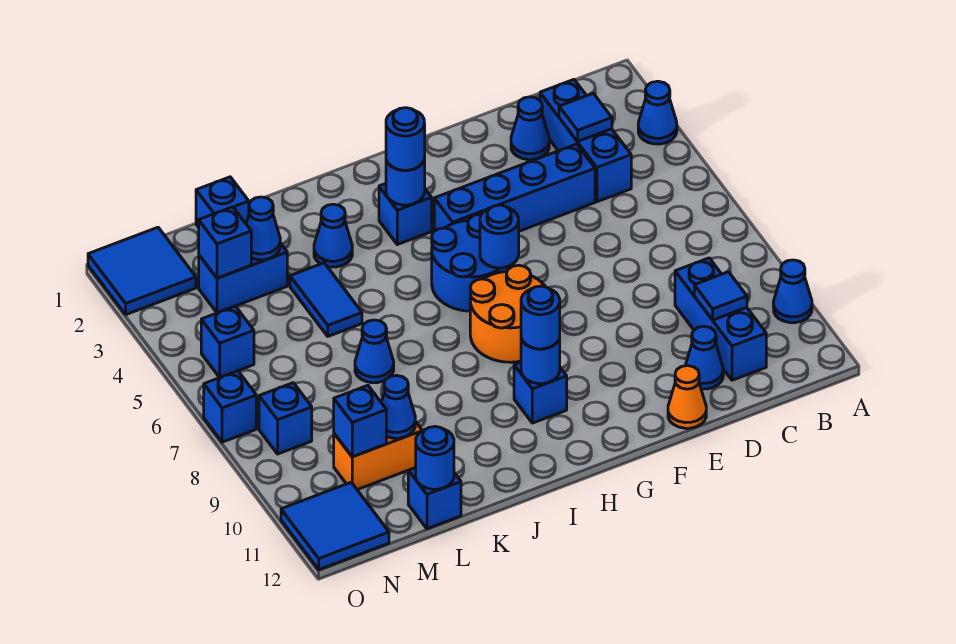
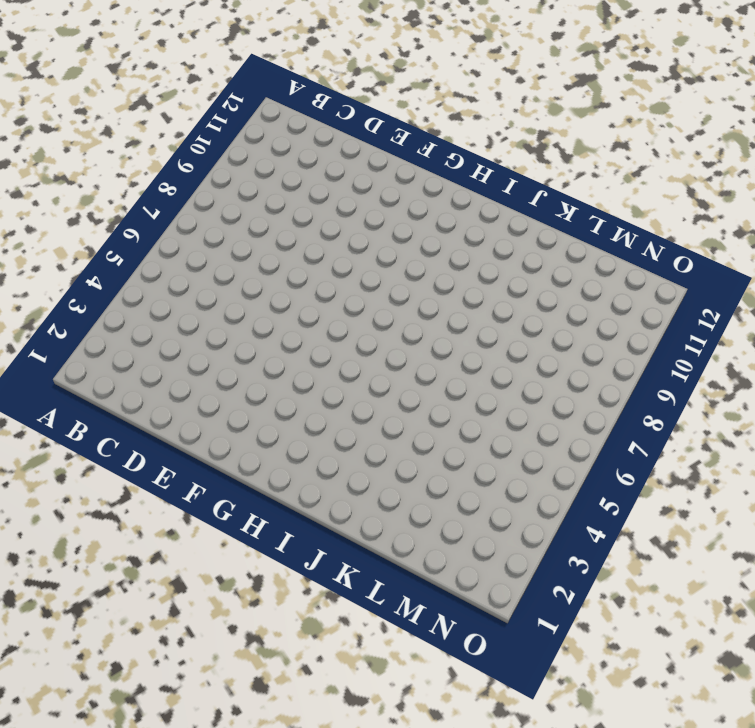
none -> blue 1x1 cone [638,81,677,144]
none -> blue 1x1 cone [773,260,812,323]
none -> blue 1x3 brick [540,80,631,202]
none -> blue 1x3 brick [675,258,766,380]

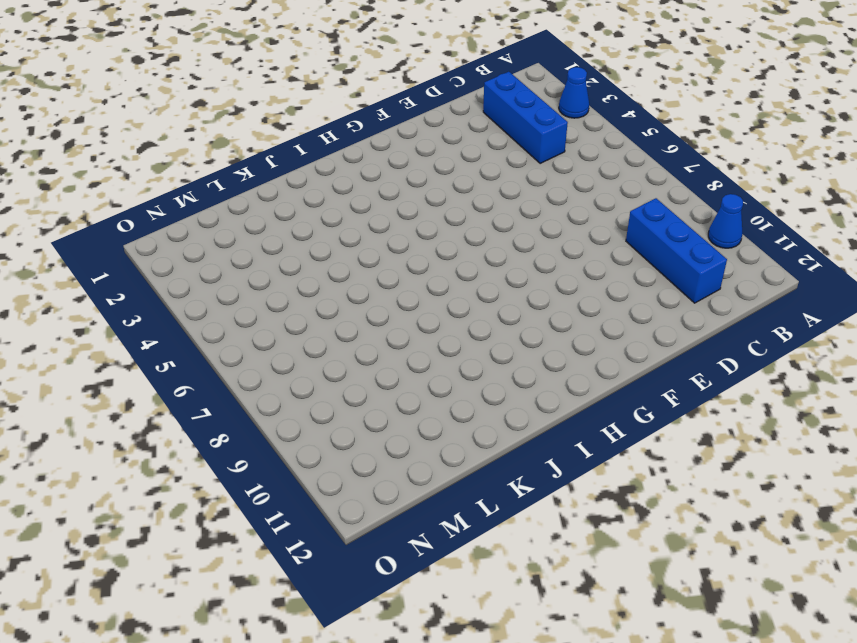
none -> blue 1x1 cone [511,97,549,160]
none -> blue 1x4 brick [434,144,595,231]
none -> blue 1x1 cone [685,326,723,389]
none -> orange 1x1 cone [668,366,706,428]

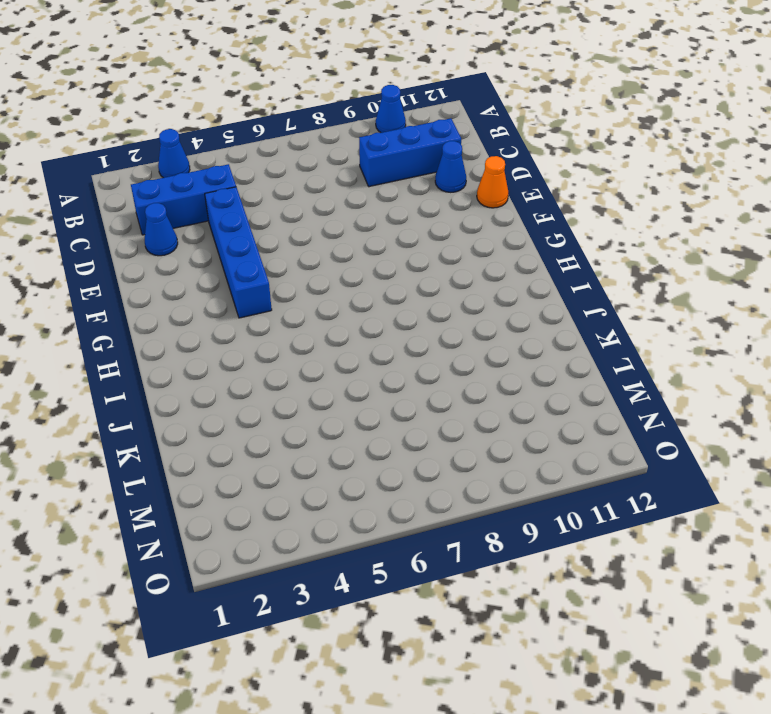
none -> blue 2x2 round brick [432,214,511,311]
none -> orange 2x2 round brick [470,265,545,362]
none -> blue 1x1 brick [379,184,432,245]
none -> blue 1x1 brick [514,362,567,423]

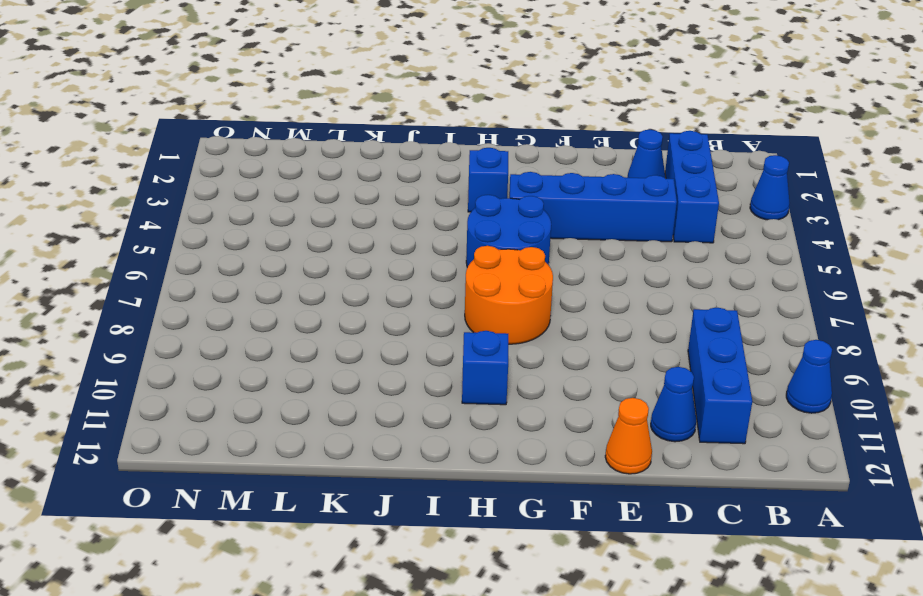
none -> blue 1x1 cone [314,204,352,267]
none -> blue 1x2 tile [290,263,362,336]
none -> blue 1x1 cone [355,320,394,383]
none -> blue 1x1 brick [196,177,249,227]

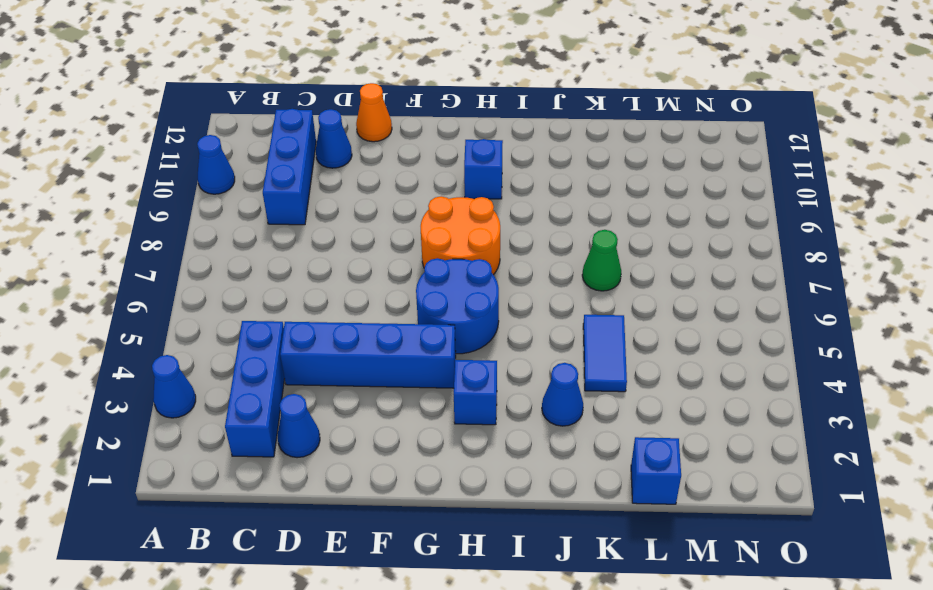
green 1x1 cone [582,230,621,291] -> blue 1x1 cone [355,320,394,383]
none -> blue 1x2 brick [199,243,287,313]
none -> orange 1x2 brick [334,421,422,490]
none -> blue 1x1 brick [408,468,461,529]
none -> blue 2x2 tile [88,227,196,315]

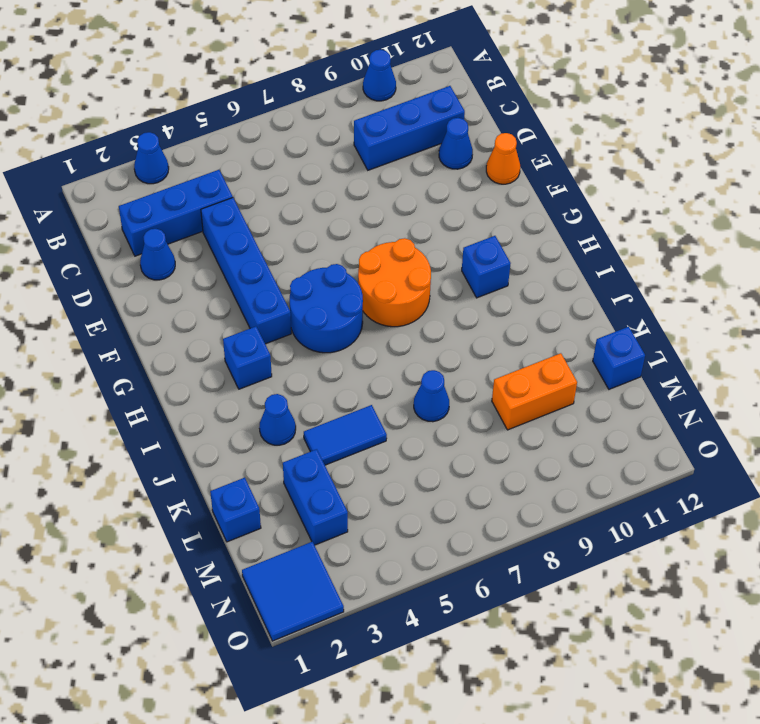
orange 1x2 brick [492,353,577,430] -> orange 1x2 brick turned to [334,421,422,490]
none -> blue 1x1 brick [201,306,254,377]
none -> blue 1x1 brick [259,383,312,454]
none -> blue 2x2 tile [281,483,389,570]
none -> blue 1x1 brick [204,371,256,442]

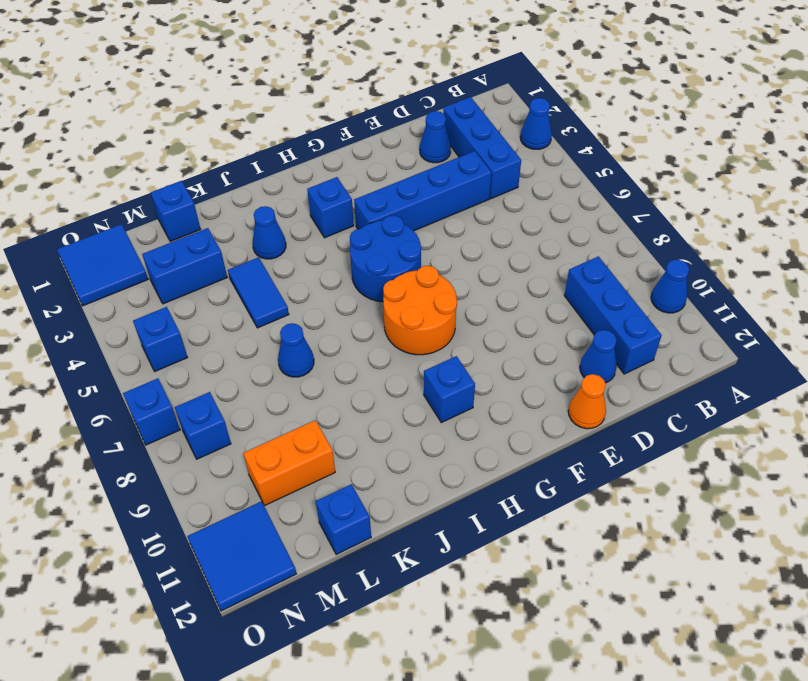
none -> blue 1x1 tile [559,93,612,142]
none -> blue 1x1 tile [694,272,747,320]
none -> blue 1x1 round brick [480,205,519,268]
none -> blue 1x1 round brick [386,159,425,205]

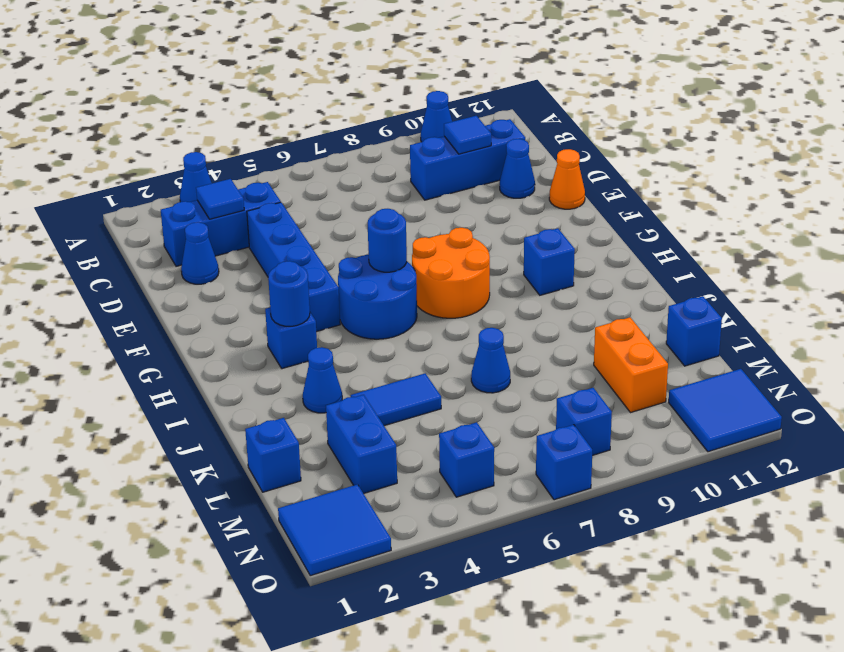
none -> blue 1x1 round brick [521,338,560,384]
none -> blue 1x1 cone [246,197,280,260]
none -> blue 1x1 cone [381,375,415,438]
none -> blue 1x1 round brick [416,427,454,489]

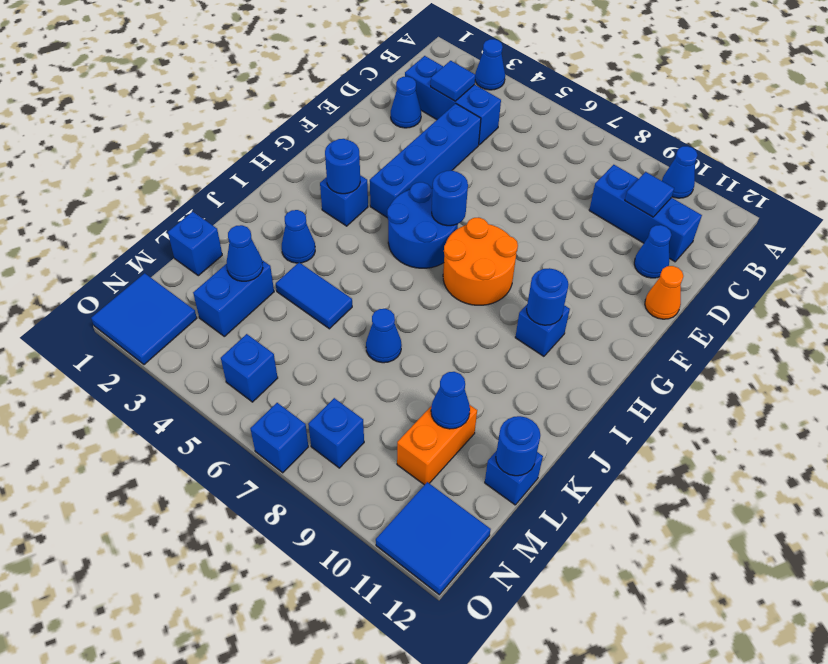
none -> blue 1x1 brick [199,207,251,278]
none -> blue 1x1 brick [334,385,386,457]
none -> blue 1x1 round brick [386,108,425,170]
none -> blue 1x1 round brick [521,286,560,349]

